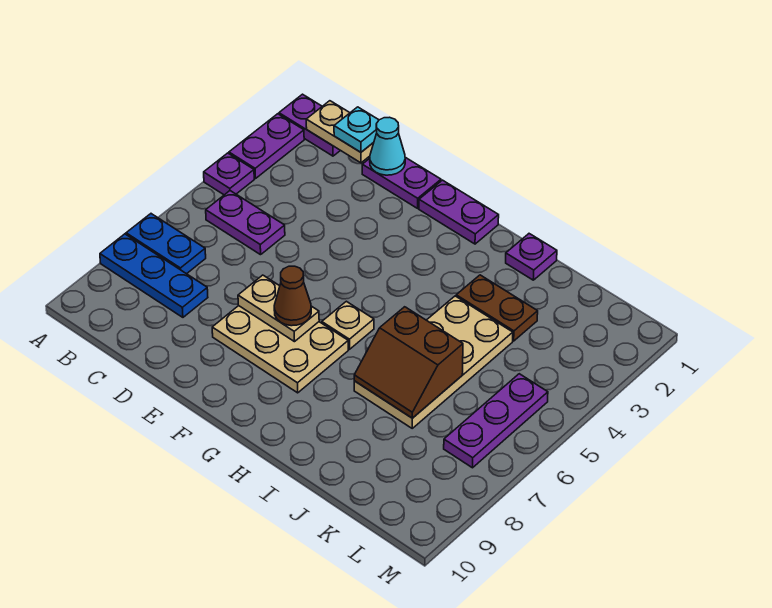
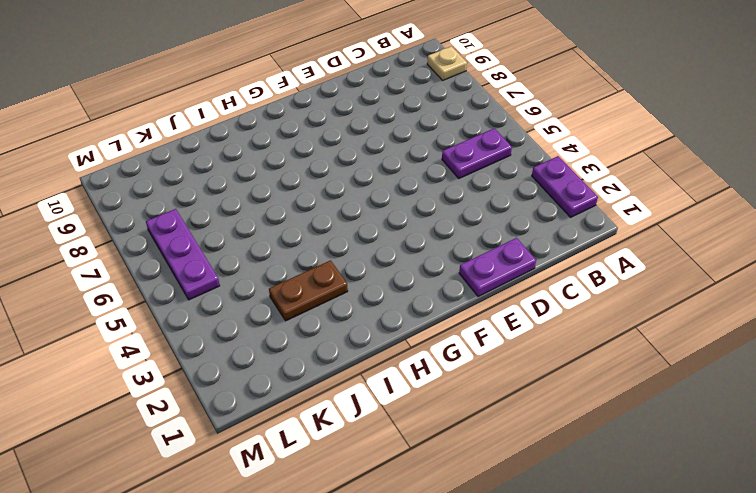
tan 1x1 plate [427,46,467,80] -> tan 1x1 plate moved to [322,301,374,349]
none -> purple 1x2 plate [279,94,340,156]
none -> purple 1x1 plate [204,153,254,195]
none -> blue 1x2 plate [126,214,206,274]

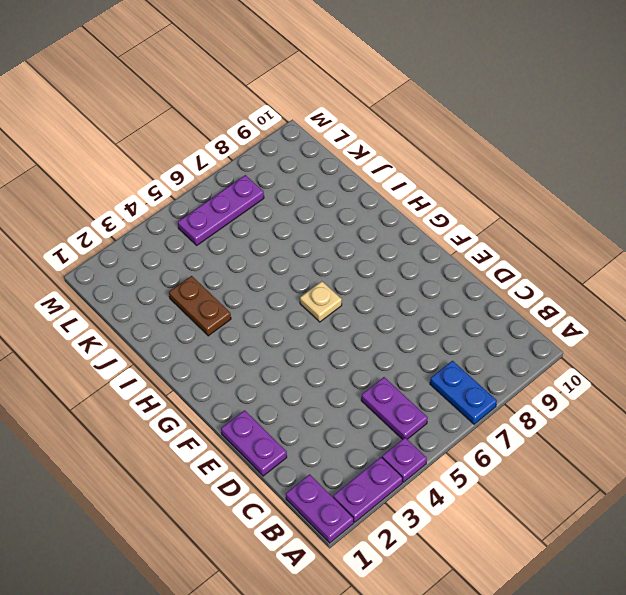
none -> blue 1x3 plate [100,234,208,317]
none -> tan 2x3 plate [212,306,348,393]
none -> purple 1x2 plate [419,180,499,244]

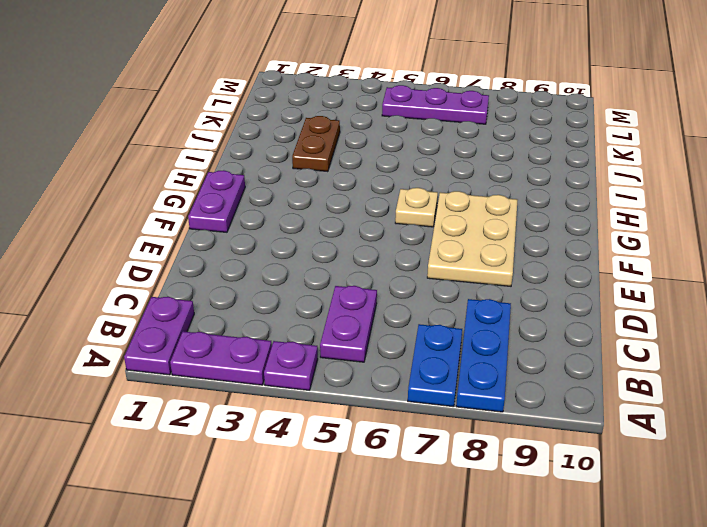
none -> purple 1x2 plate [362,158,441,208]
none -> purple 1x1 plate [506,234,557,280]
none -> tan 2x4 plate [354,296,513,428]

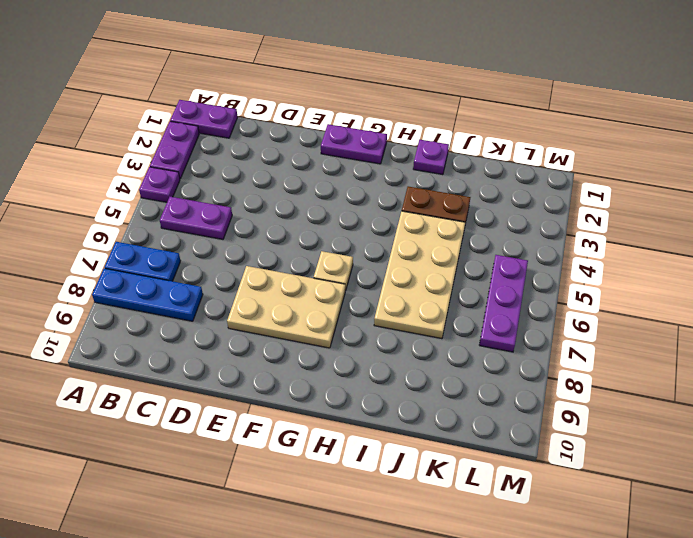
none -> purple 1x2 plate [362,158,441,208]
none -> tan 1x2 plate [306,101,374,163]
none -> cyan 1x1 cone [370,117,405,175]

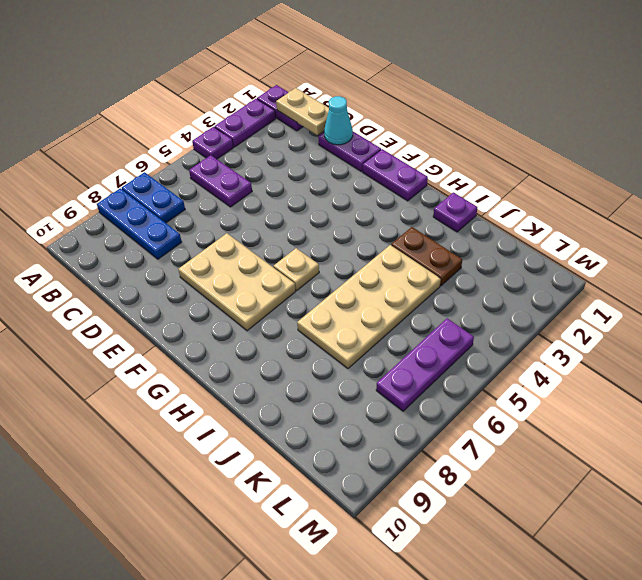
none -> tan 1x2 plate [238,275,319,342]
none -> brown 2x2 slope [354,307,463,418]
none -> cyan 1x1 plate [334,107,379,152]

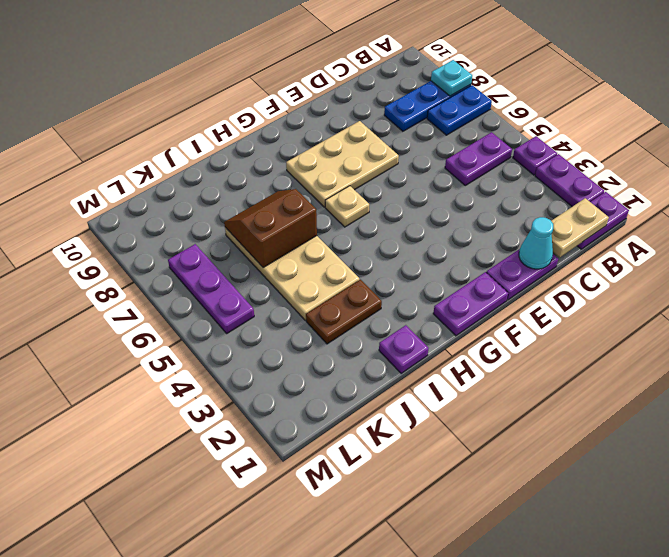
cyan 1x1 plate [431,60,472,96] -> cyan 1x1 plate moved to [334,107,379,152]
none -> tan 1x2 plate [238,275,319,342]
none -> brown 1x1 cone [274,266,311,326]

